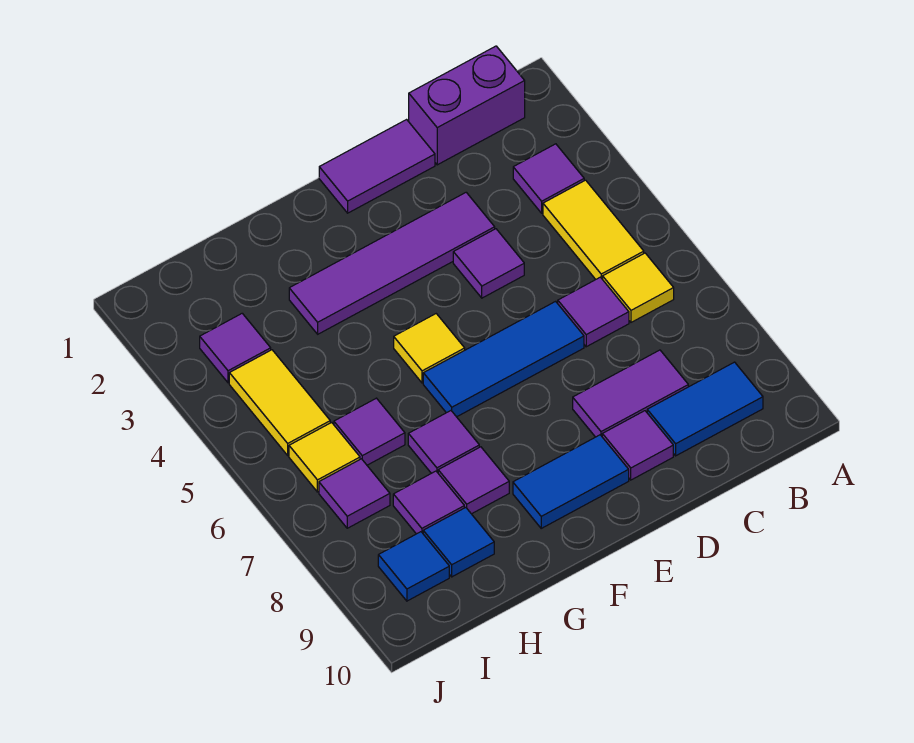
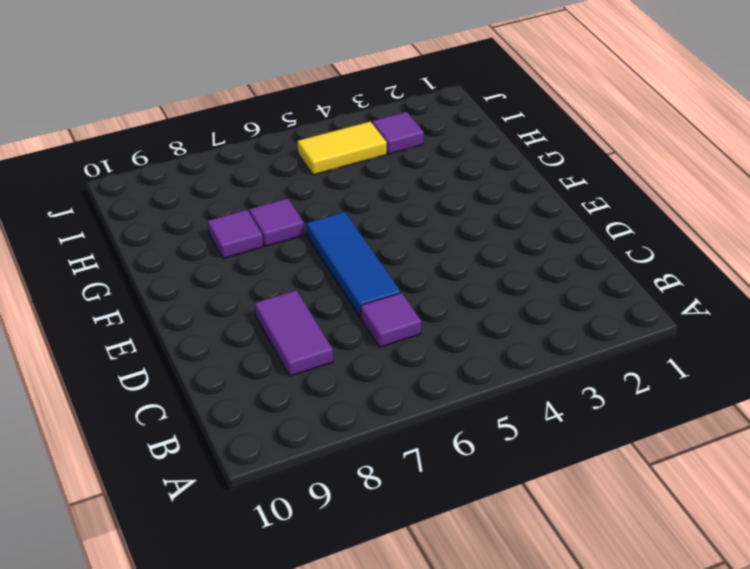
none -> purple 1x2 brick [409,46,525,165]
none -> purple 1x1 tile [513,144,584,213]
none -> yellow 1x2 tile [543,180,644,279]

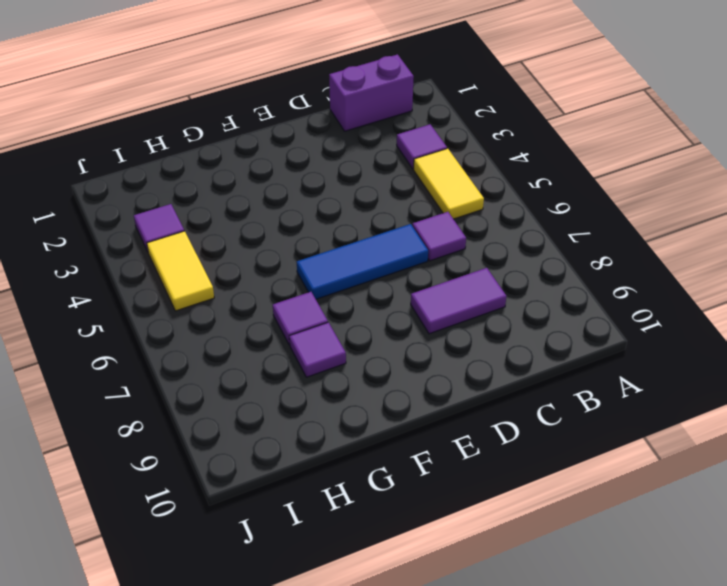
none -> yellow 1x1 tile [603,253,674,322]
none -> blue 1x2 tile [647,362,763,456]
none -> purple 1x2 tile [319,120,435,213]

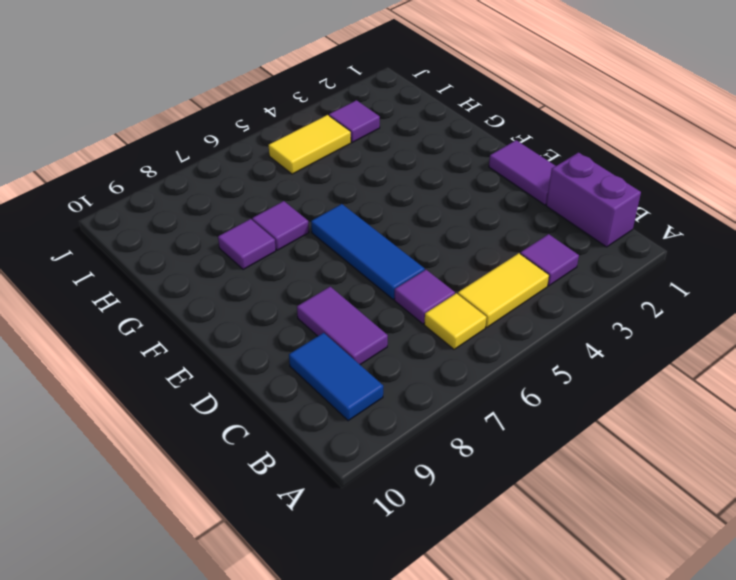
none -> purple 1x4 tile [289,192,495,334]
none -> purple 1x1 tile [453,229,524,298]
none -> purple 1x1 tile [602,411,673,480]

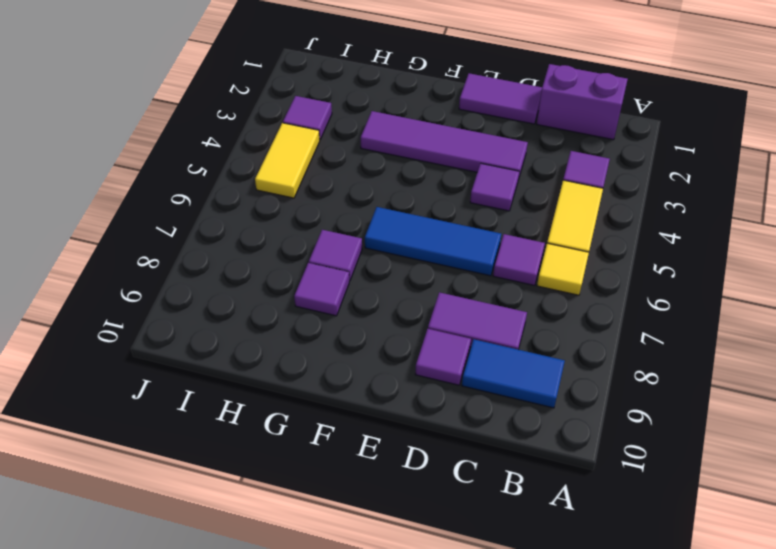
none -> blue 1x2 tile [513,435,629,528]
none -> yellow 1x1 tile [394,314,465,383]
none -> purple 1x1 tile [334,398,405,465]

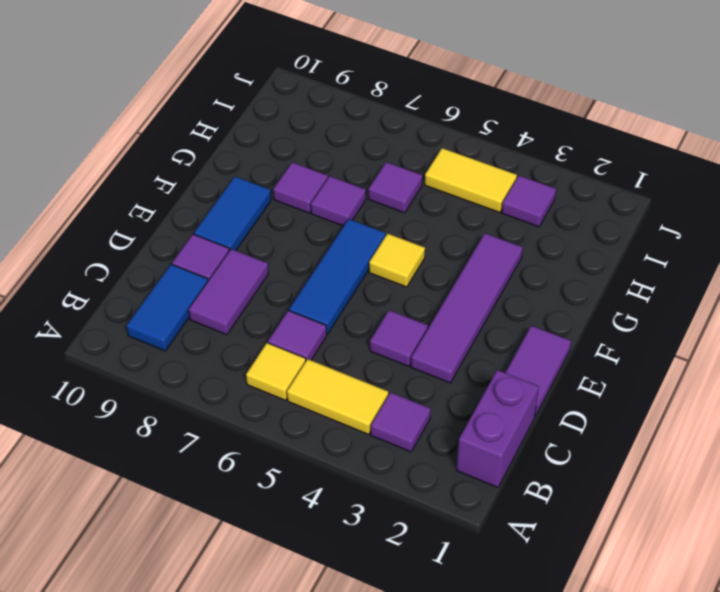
none -> purple 1x1 tile [393,471,464,534]
none -> blue 1x1 tile [423,507,494,577]
none -> yellow 1x1 tile [289,422,360,492]

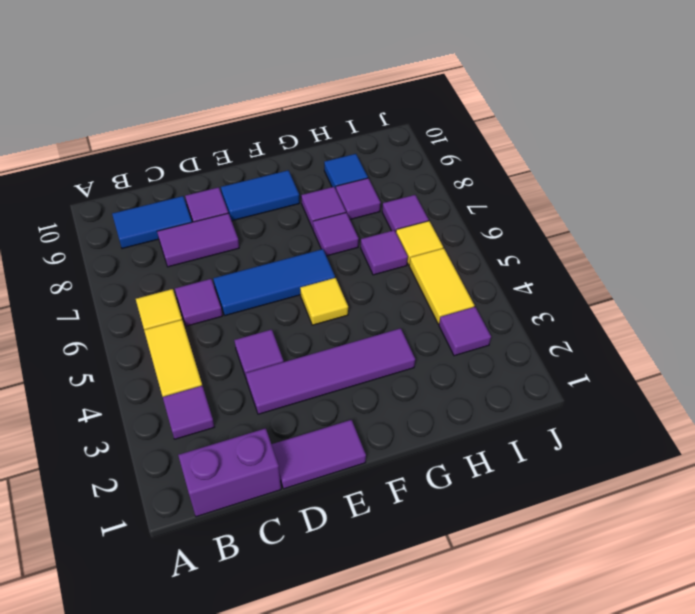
none -> blue 1x1 tile [378,532,449,601]

